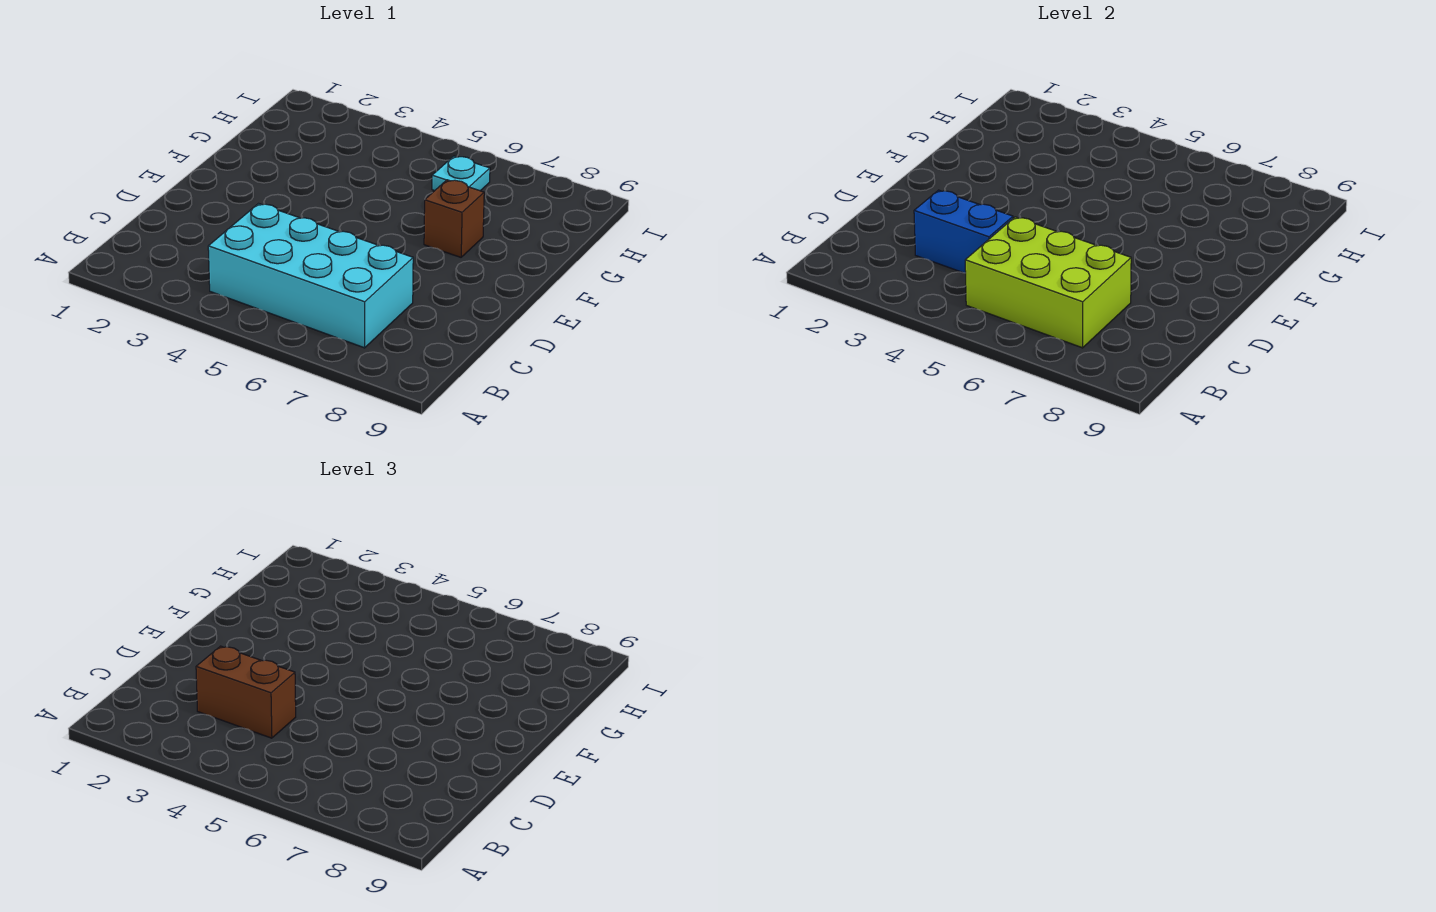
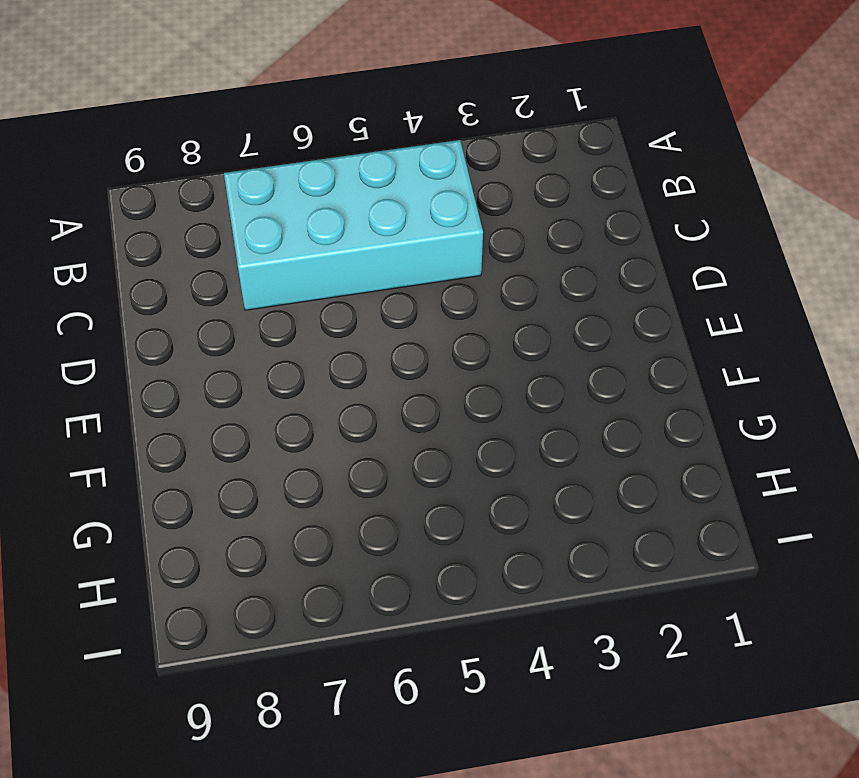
none -> brown 1x1 brick [424,180,484,257]
none -> cyan 1x1 plate [432,156,490,191]

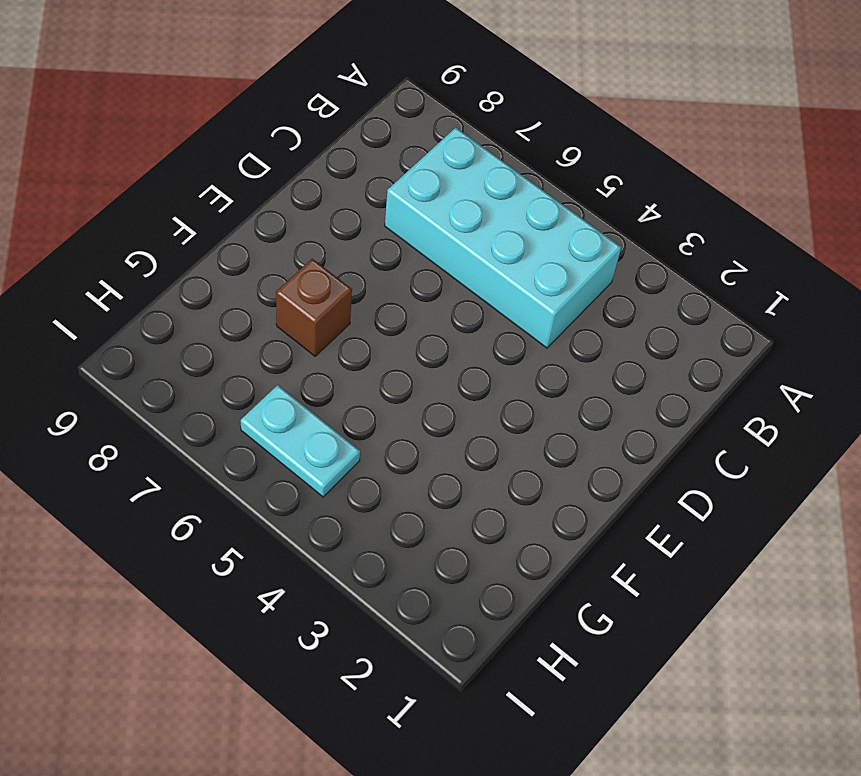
cyan 1x2 plate [241,385,360,497] -> cyan 1x1 plate [432,156,490,191]
none -> lime 2x3 brick [965,217,1131,348]
none -> blue 1x2 brick [914,190,1013,273]

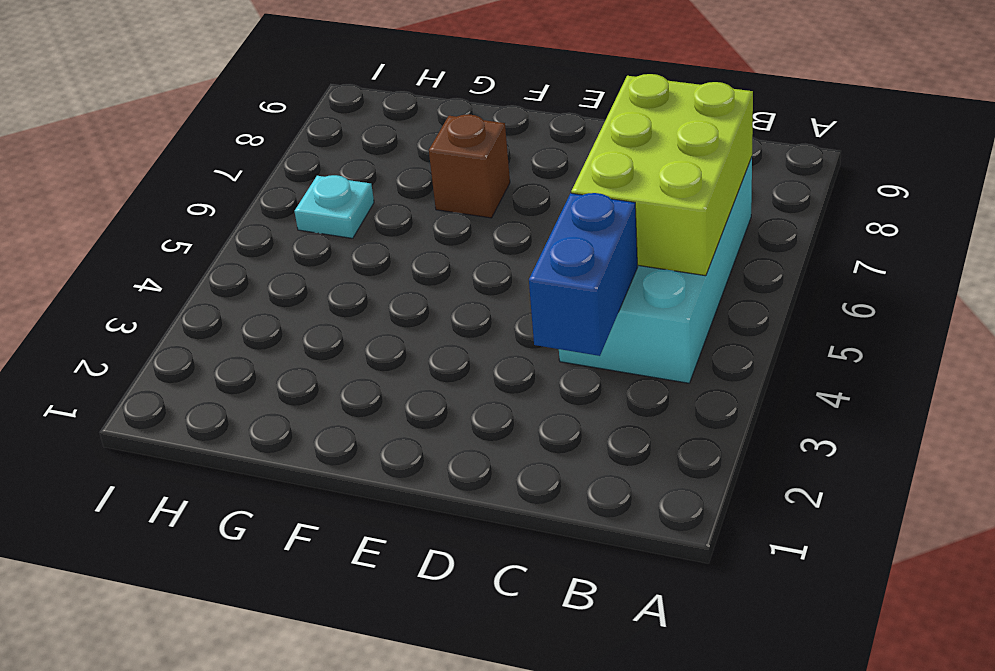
none -> brown 1x2 brick [196,646,296,738]

